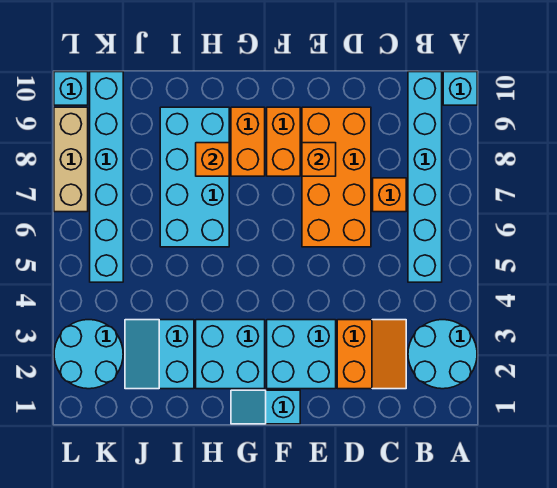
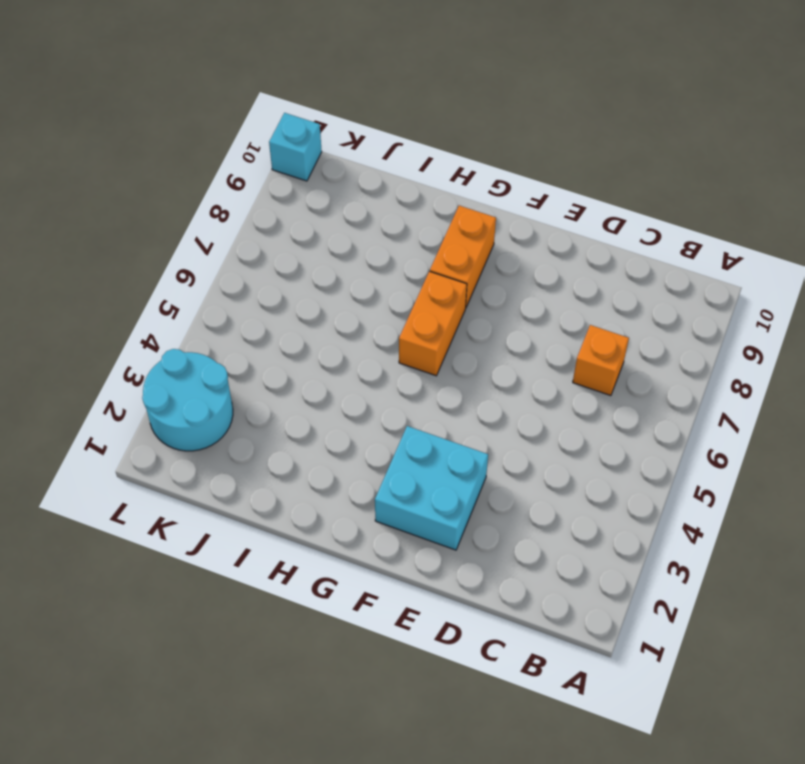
orange 1x2 brick [399,271,467,376] -> orange 1x2 brick moved to [267,107,300,176]
none -> cyan 2x2 round brick [408,320,477,389]
none -> cyan 1x1 brick [443,72,477,105]
none -> cyan 1x6 brick [408,72,442,282]

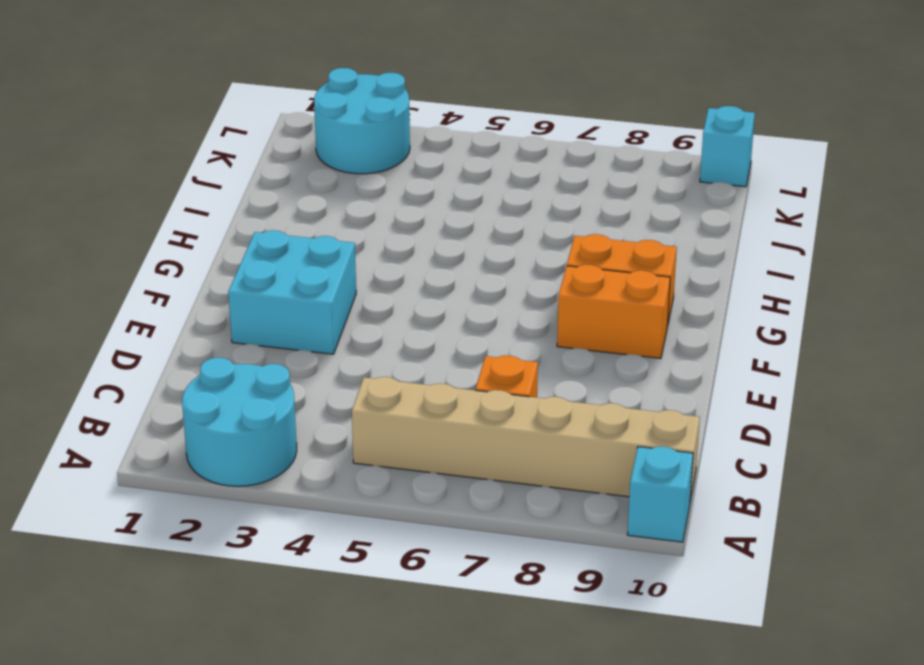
tan 1x6 brick [352,377,700,501] -> cyan 1x6 brick [408,72,442,282]
none -> orange 2x2 slope [337,320,406,389]
none -> orange 2x4 brick [302,107,371,247]
none -> cyan 1x2 slope [231,390,300,424]

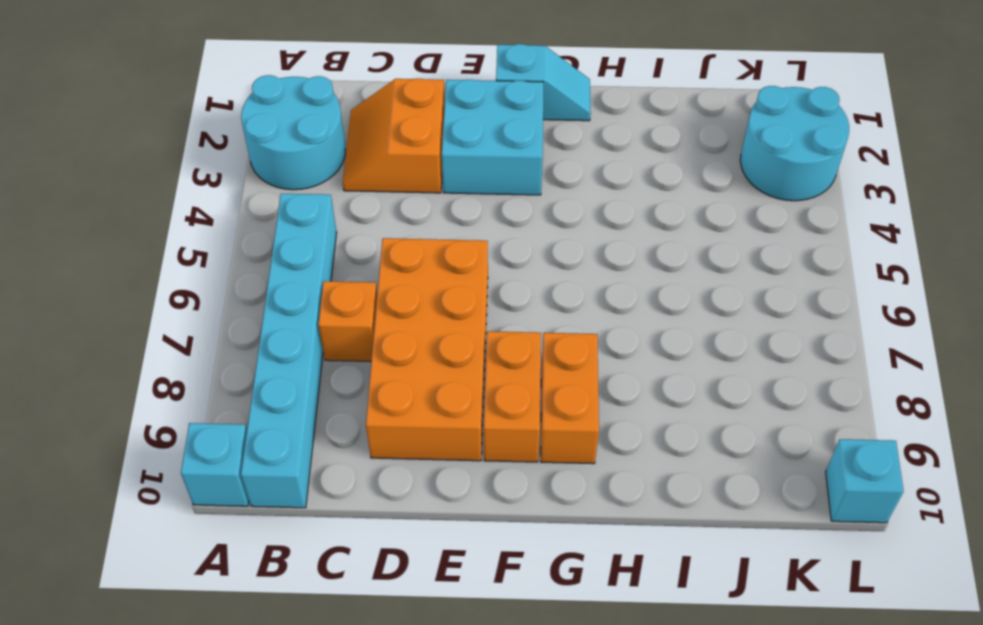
none -> cyan 2x2 brick [196,320,265,389]
none -> cyan 2x4 brick [160,107,229,247]
none -> cyan 2x2 slope [125,320,194,389]

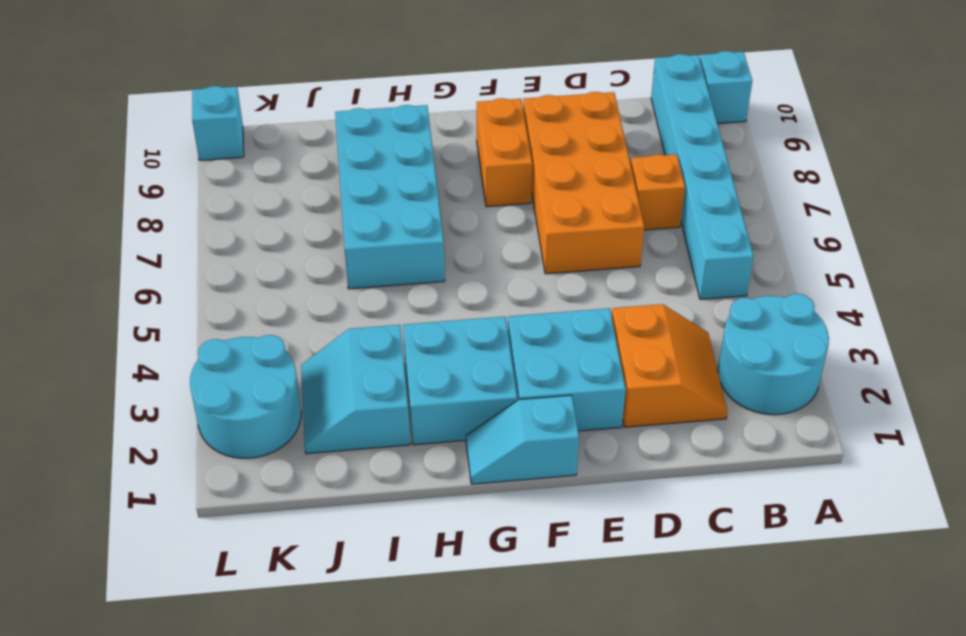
none -> orange 1x2 brick [231,107,265,176]
none -> cyan 1x6 brick [90,72,123,282]
none -> tan 1x3 brick [54,107,88,212]

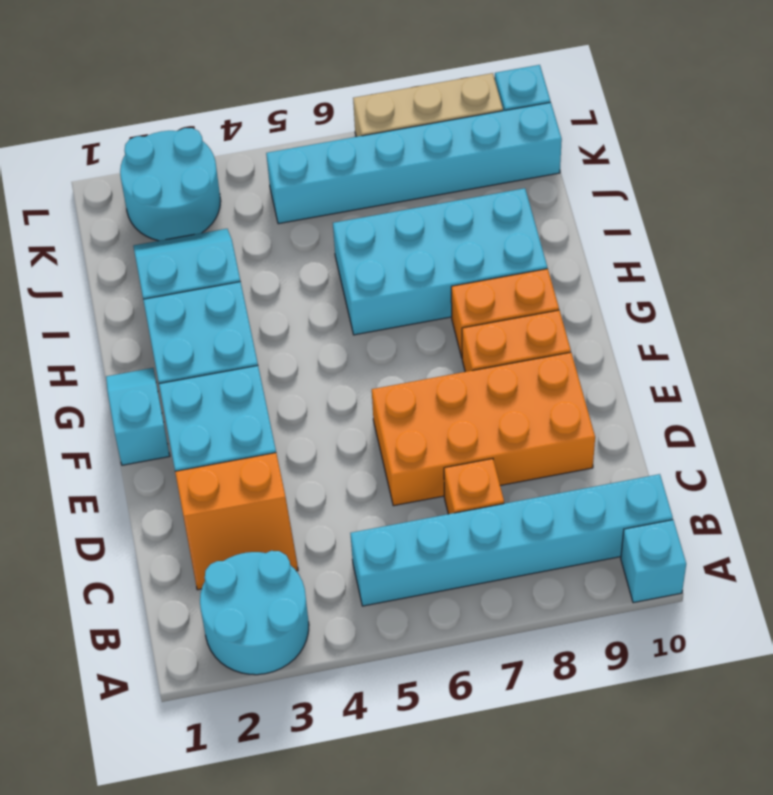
none -> orange 1x1 brick [302,143,336,176]
none -> orange 1x1 brick [196,143,229,176]

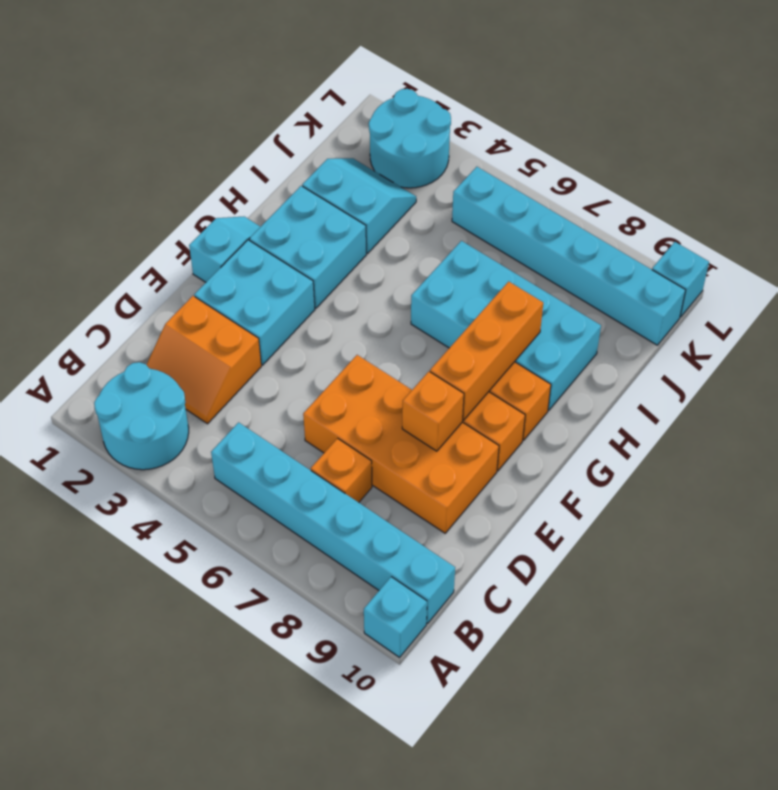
orange 1x3 brick [430,282,543,420] -> orange 1x1 brick [196,143,229,176]
none -> tan 1x3 brick [54,107,88,212]

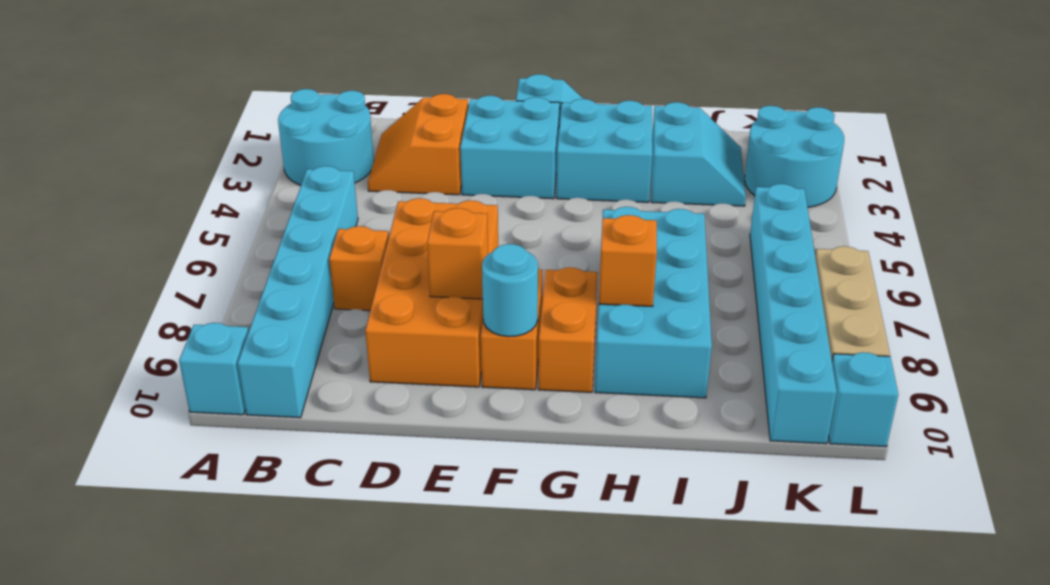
cyan 1x1 round brick [482,244,538,337] -> none

